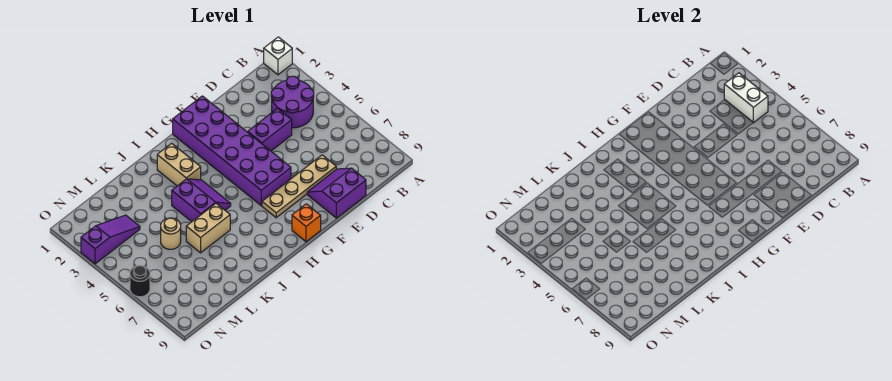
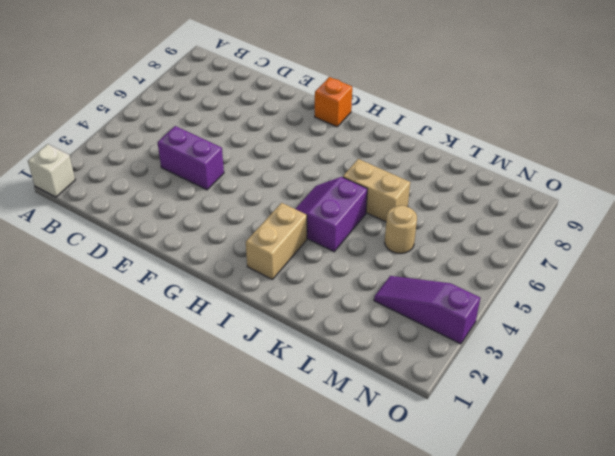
none -> purple 2x2 round brick [271,76,314,128]
none -> tan 1x4 plate [262,155,336,218]
none -> purple 2x2 slope [307,168,366,218]

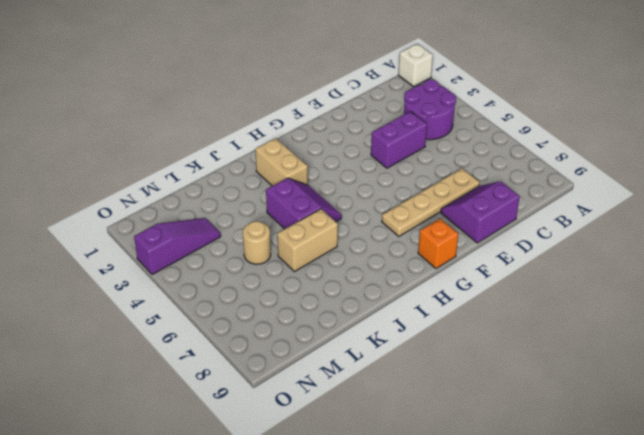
none -> purple 2x6 brick [173,96,291,206]
none -> black 1x1 round brick [130,266,150,297]
none -> white 1x2 brick [724,73,768,123]

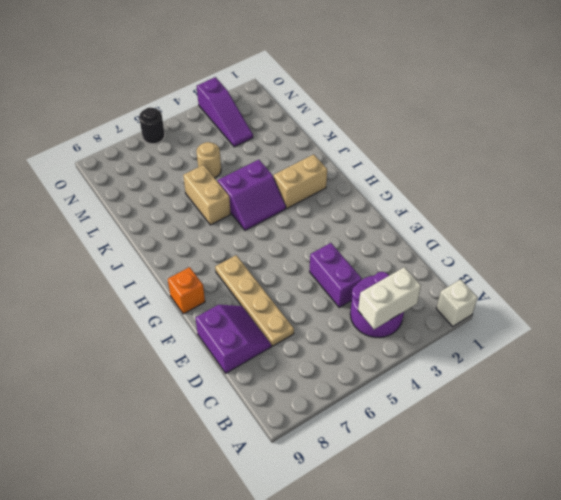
none -> purple 2x6 brick [173,96,291,206]

